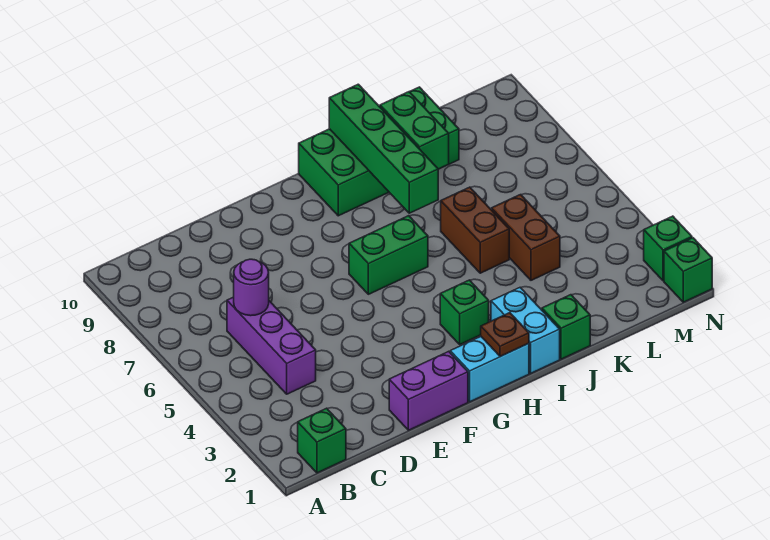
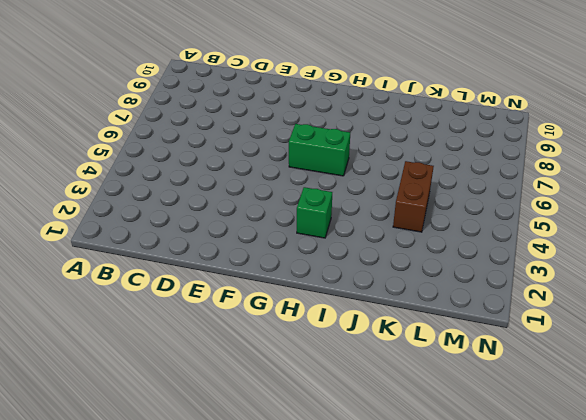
none -> green 1x1 brick [298,408,346,473]
none -> purple 1x3 brick [227,297,316,394]
none -> purple 1x2 brick [389,351,468,430]

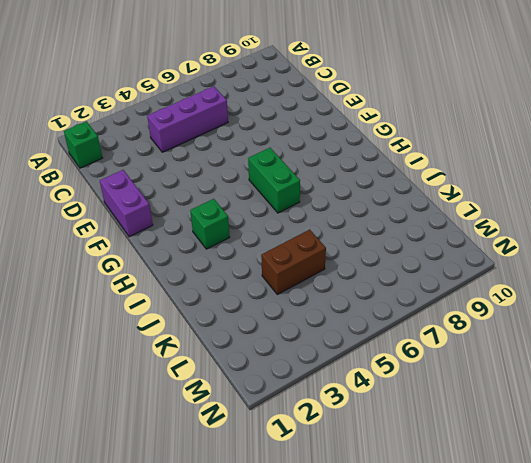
none -> cyan 1x2 brick [450,337,529,402]
none -> green 2x4 brick [299,87,459,216]
none -> cyan 1x2 brick [491,288,560,373]

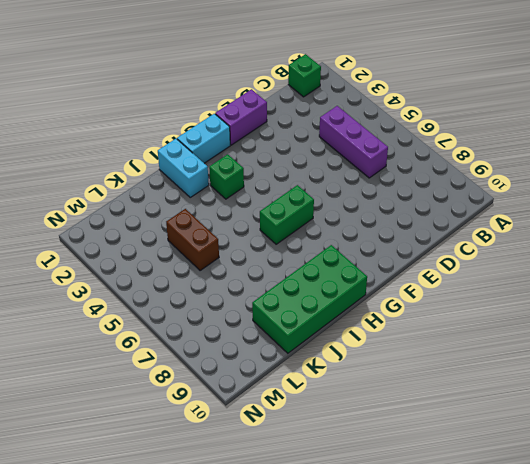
none -> green 1x1 brick [542,295,590,359]
none -> brown 1x2 brick [441,187,509,273]
none -> green 1x1 brick [664,238,712,302]

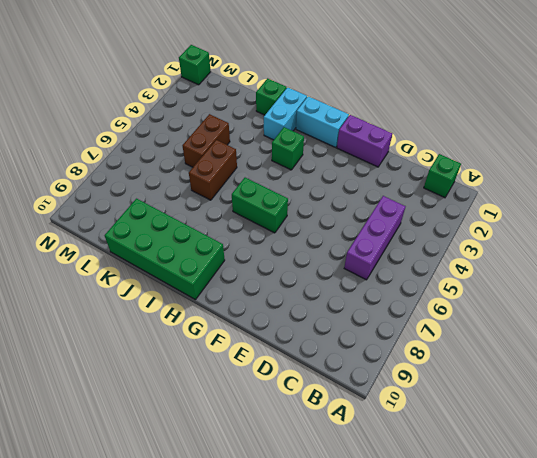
none -> green 1x1 brick [644,216,692,281]
none -> purple 1x1 round brick [234,259,269,316]
none -> brown 1x1 plate [481,313,529,357]

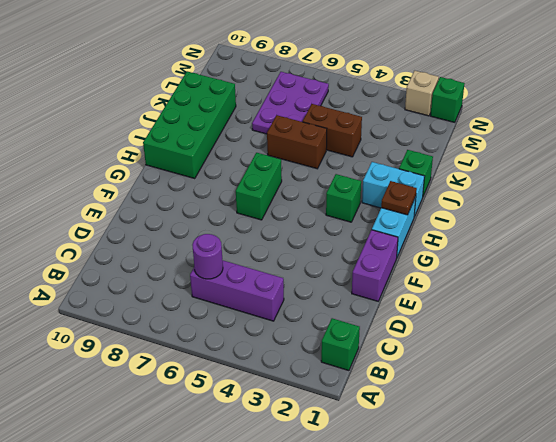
purple 2x3 plate [252,72,329,134] -> none
tan 1x1 brick [405,71,439,116] -> green 1x1 brick [644,216,692,281]
none -> green 1x4 brick [329,84,438,213]
none -> green 1x2 brick [380,92,449,169]

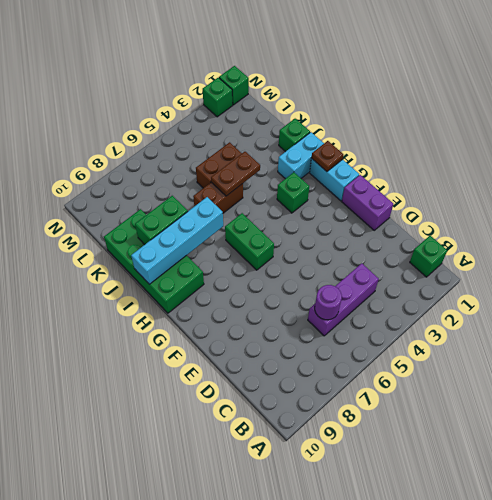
cyan 1x4 brick [131,197,223,284] -> green 1x4 brick [329,84,438,213]
brown 1x2 plate [211,152,260,196] -> none

